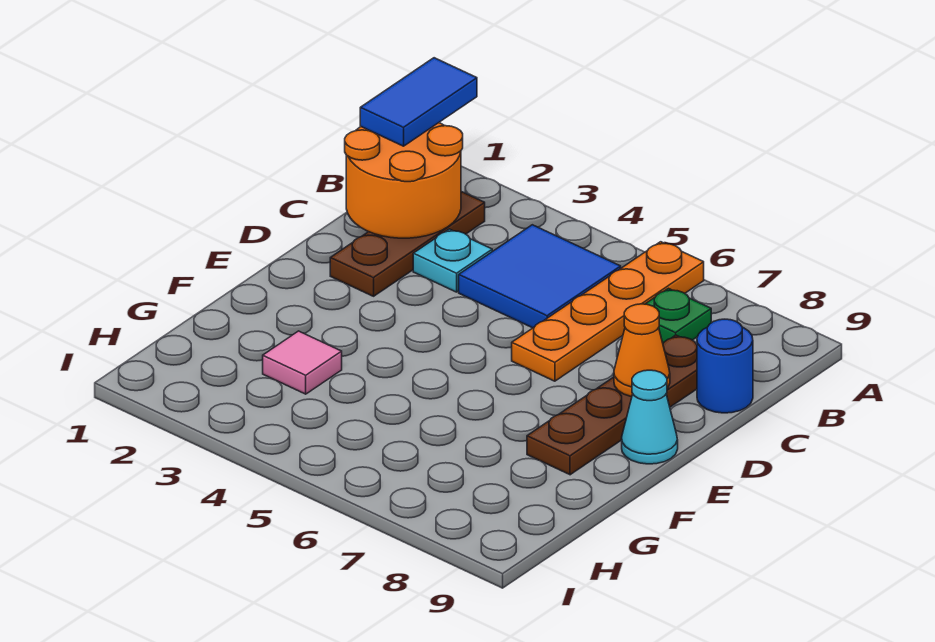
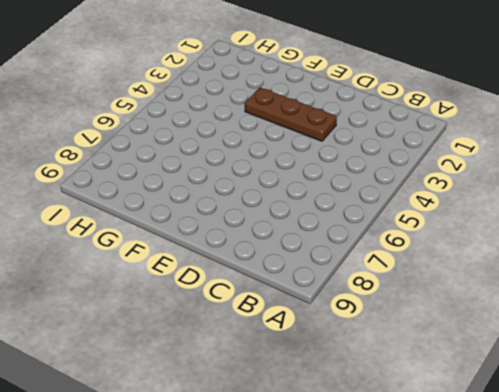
brown 1x3 plate [245,88,337,141] -> brown 1x3 plate moved to [330,192,485,296]
none -> orange 1x4 plate [512,242,704,381]
none -> blue 2x2 tile [459,225,621,328]
none -> green 1x1 plate [646,288,711,343]

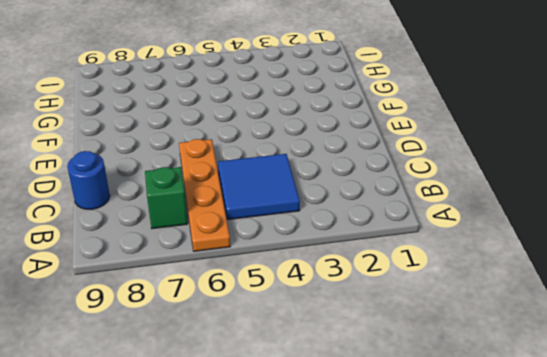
green 1x1 brick [145,167,188,229] -> green 1x1 plate [646,288,711,343]
none -> brown 1x3 plate [330,192,485,296]
none -> cyan 1x1 plate [413,229,492,292]
none -> brown 1x4 plate [527,335,697,475]

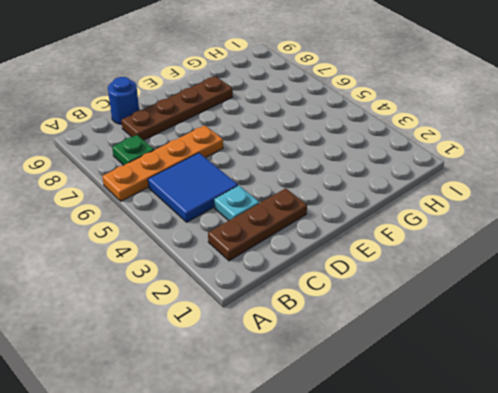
none -> cyan 1x1 cone [622,370,678,464]
none -> pink 1x1 tile [263,331,342,394]
none -> orange 2x2 round brick [345,123,463,238]

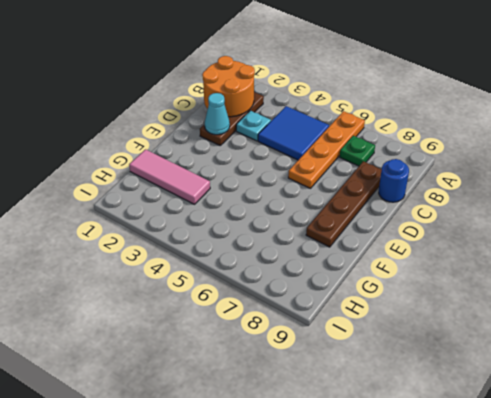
cyan 1x1 cone [205,93,230,135] -> cyan 1x1 cone moved to [622,370,678,464]
pink 1x3 tile [129,149,210,204] -> pink 1x1 tile [263,331,342,394]
none -> orange 1x1 cone [614,304,670,397]
none -> blue 1x2 tile [360,58,477,146]

